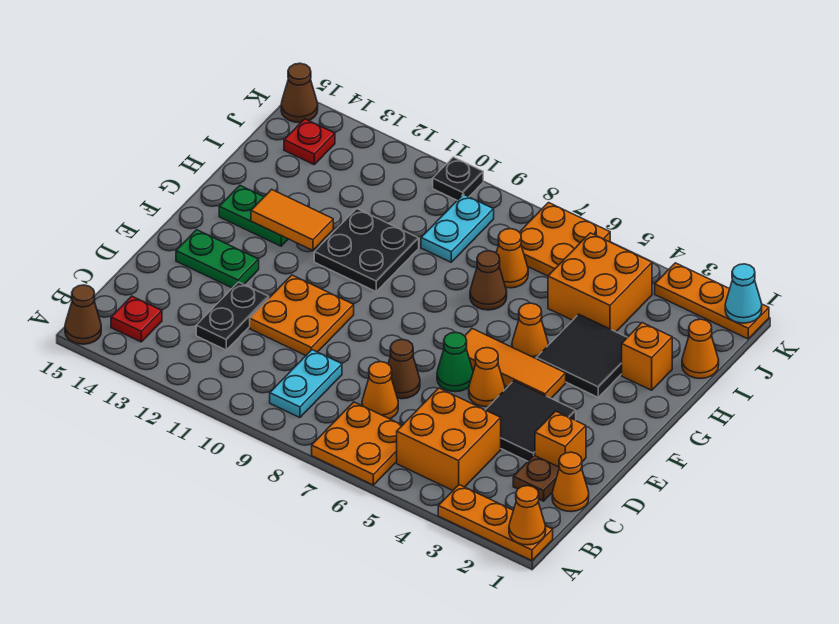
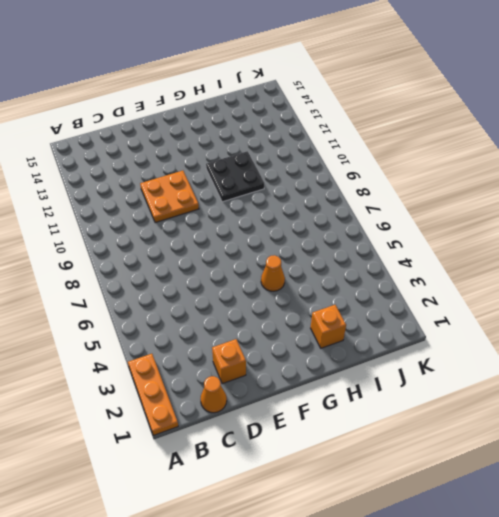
none -> orange 2x2 plate [312,402,402,485]
none -> brown 1x1 cone [65,285,101,344]
none -> orange 2x2 brick [397,388,501,490]
none -> cyan 1x2 plate [270,350,342,418]

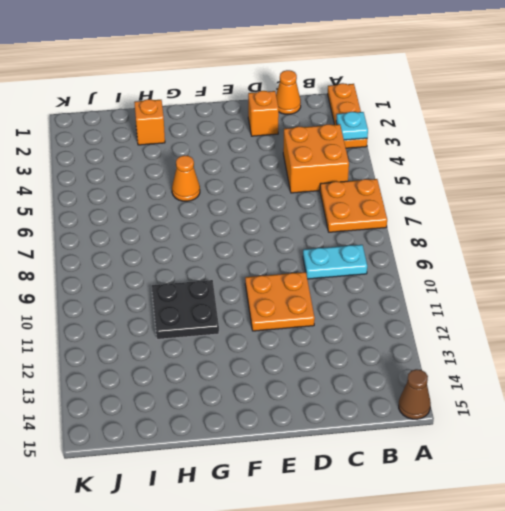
cyan 1x1 plate [336,112,368,140] -> none
none -> red 1x1 plate [111,296,162,342]
none -> brown 1x1 plate [513,455,559,501]
none -> orange 1x1 cone [362,362,398,419]
none -> black 1x2 plate [196,282,269,350]

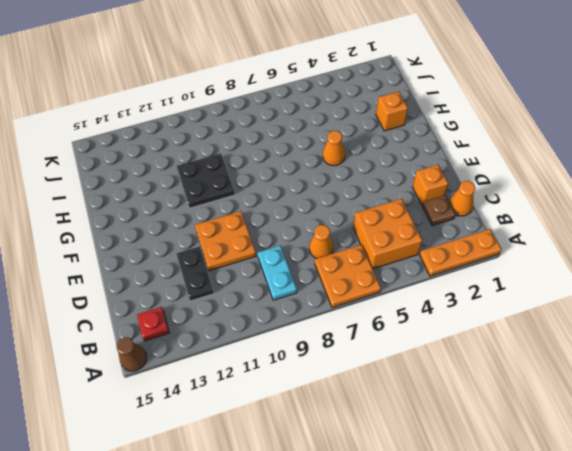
none -> black 2x2 tile [486,381,576,461]
none -> brown 1x1 cone [388,339,420,399]
none -> orange 1x1 cone [469,348,505,407]
none -> green 1x1 cone [437,332,473,392]

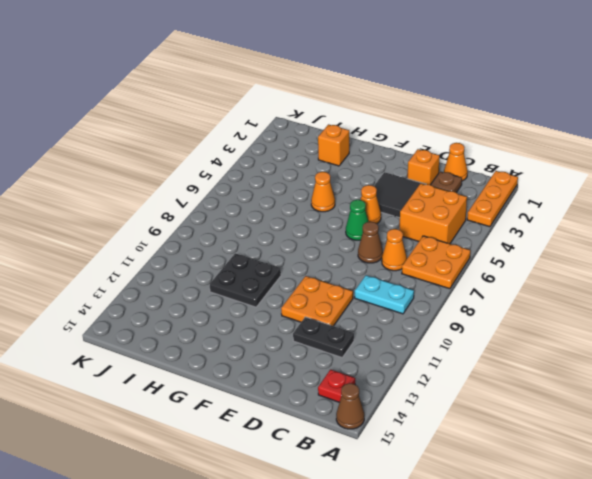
none -> green 1x2 plate [176,230,259,288]
none -> orange 1x3 tile [465,329,566,398]
none -> black 2x2 tile [536,314,627,397]
none -> green 1x2 plate [219,186,288,246]

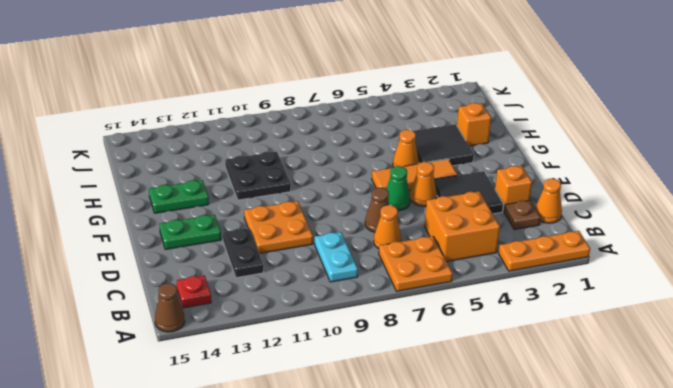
none -> brown 1x1 cone [470,251,507,310]
none -> orange 1x1 cone [682,319,719,378]
none -> orange 2x2 brick [548,233,652,332]
none -> orange 1x1 cone [496,229,528,288]

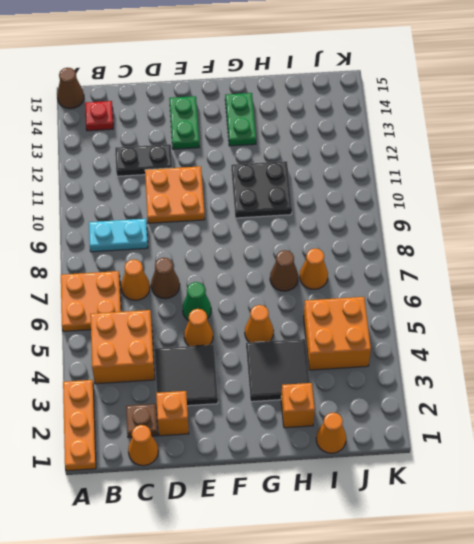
none -> orange 1x3 tile [465,329,566,398]
none -> cyan 1x2 plate [421,194,494,262]
none -> orange 2x2 plate [520,203,610,276]
none -> red 1x1 plate [284,119,335,164]

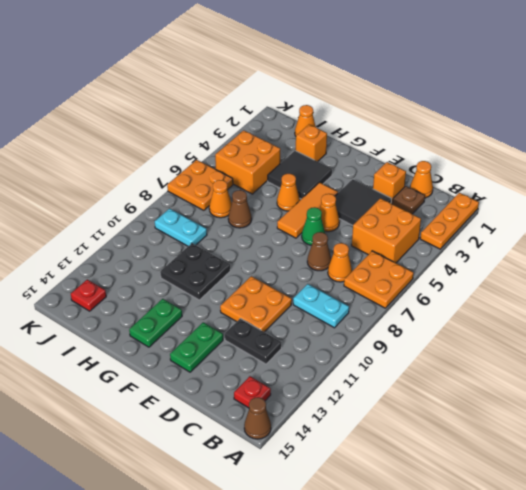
none -> orange 1x3 plate [655,263,769,339]
none -> black 1x1 plate [433,157,483,200]
none -> brown 1x1 cone [281,63,318,123]
none -> orange 1x1 cone [509,486,546,545]

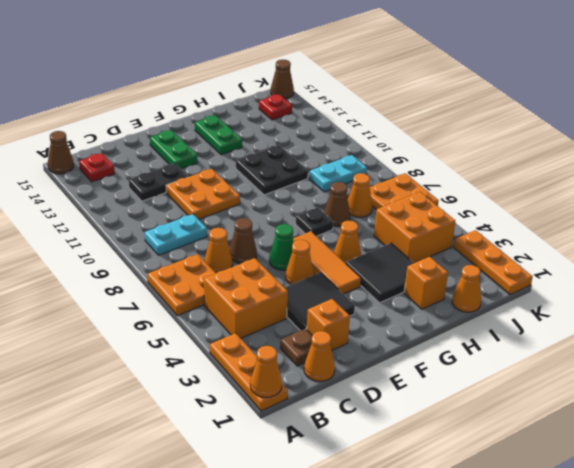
black 1x1 plate [296,207,333,236] -> black 1x1 plate moved to [433,157,483,200]
none -> orange 1x2 tile [251,189,333,250]
none -> cyan 1x1 cone [725,264,762,323]

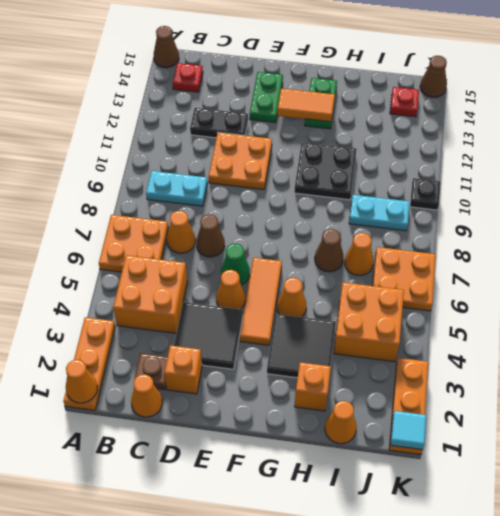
orange 1x2 tile [277,88,335,122] -> orange 1x2 tile turned to [251,189,333,250]
cyan 1x1 tile [391,411,426,450] -> cyan 1x1 cone [725,264,762,323]

